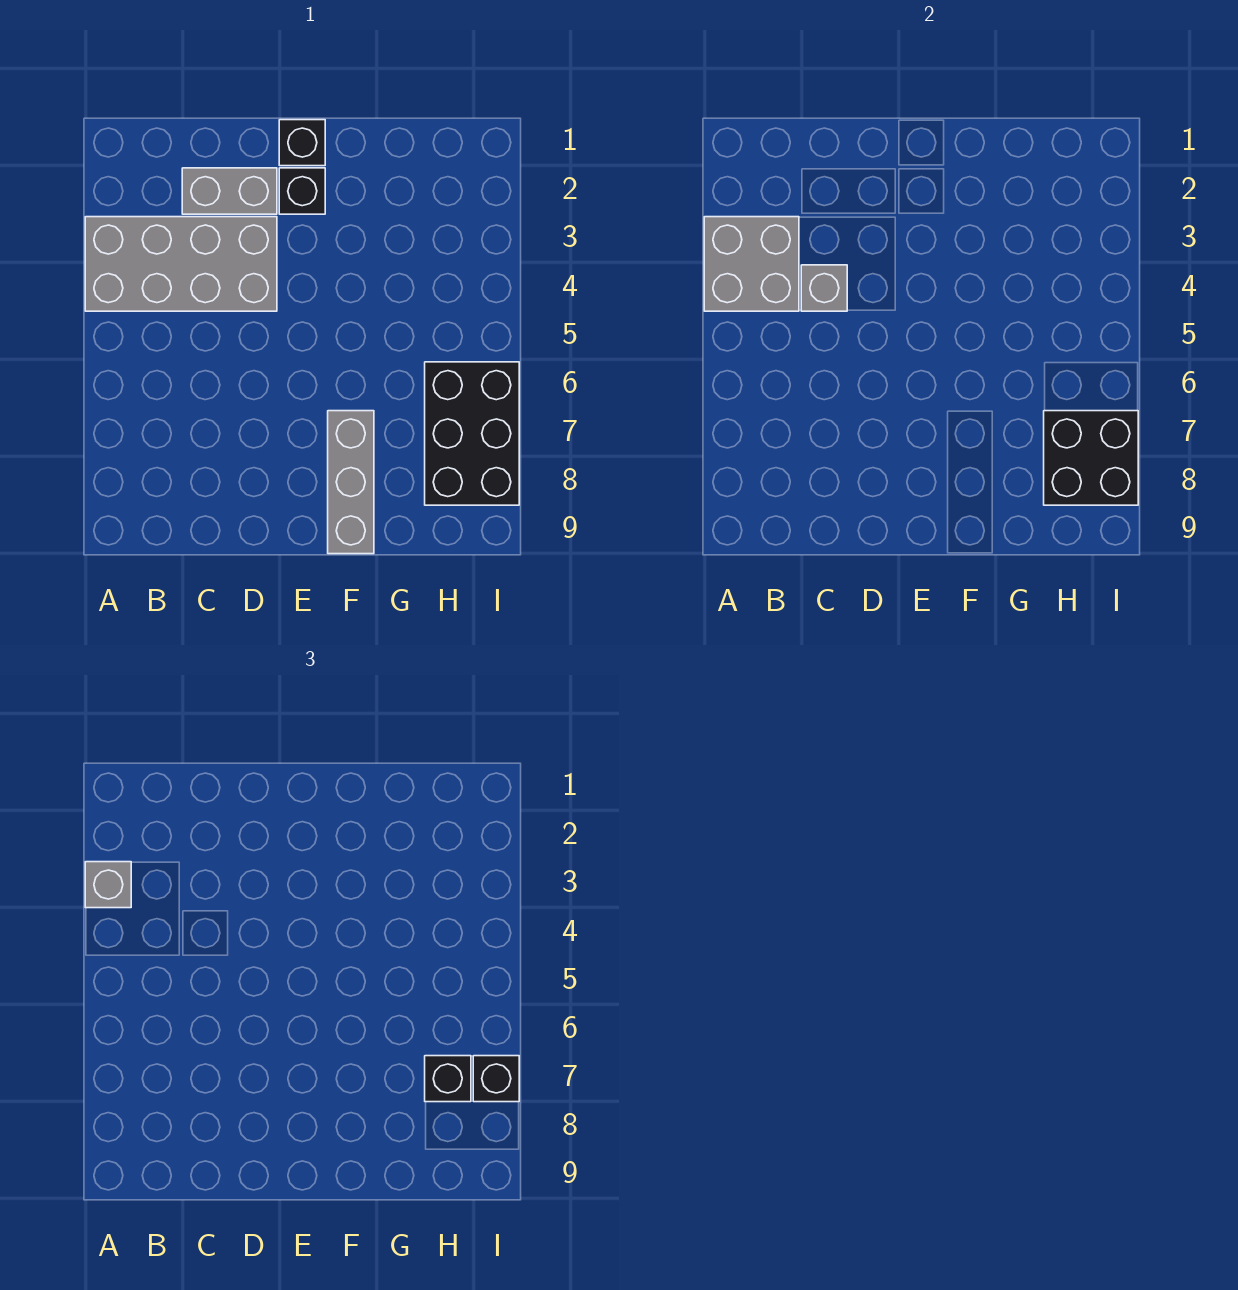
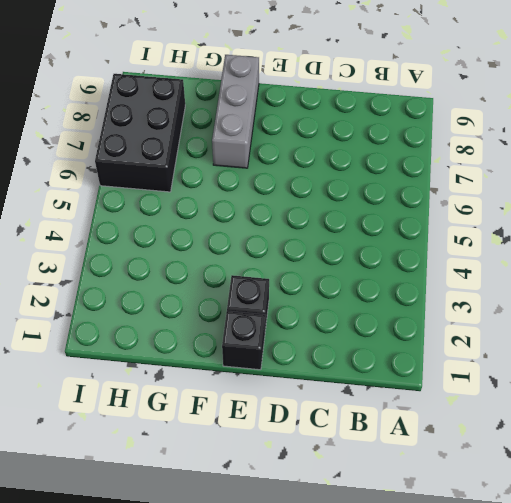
none -> grey 2x4 brick [85,217,277,311]
none -> grey 1x2 brick [182,168,277,214]
none -> grey 2x2 brick [704,217,799,311]

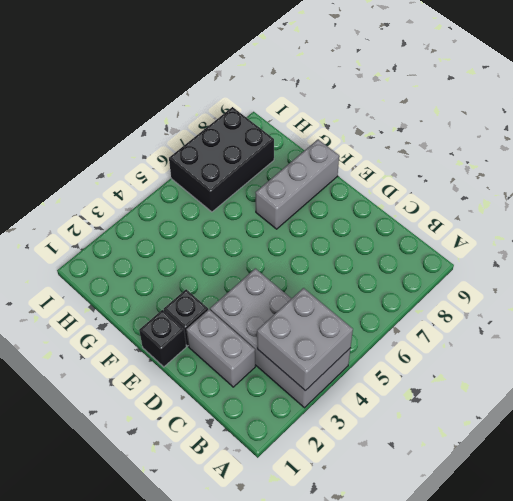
none -> grey 1x1 brick [801,265,847,311]
none -> black 2x2 brick [1044,411,1138,505]
none -> grey 1x1 brick [85,862,131,908]

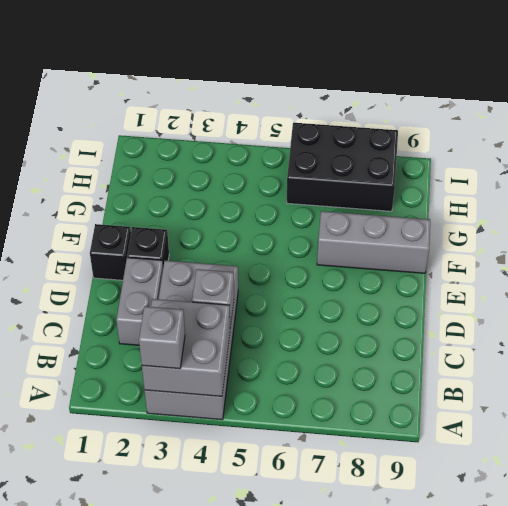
none -> black 2x2 brick [1044,411,1138,505]
none -> black 1x1 brick [425,1056,471,1102]
none -> black 1x1 brick [473,1056,519,1102]

